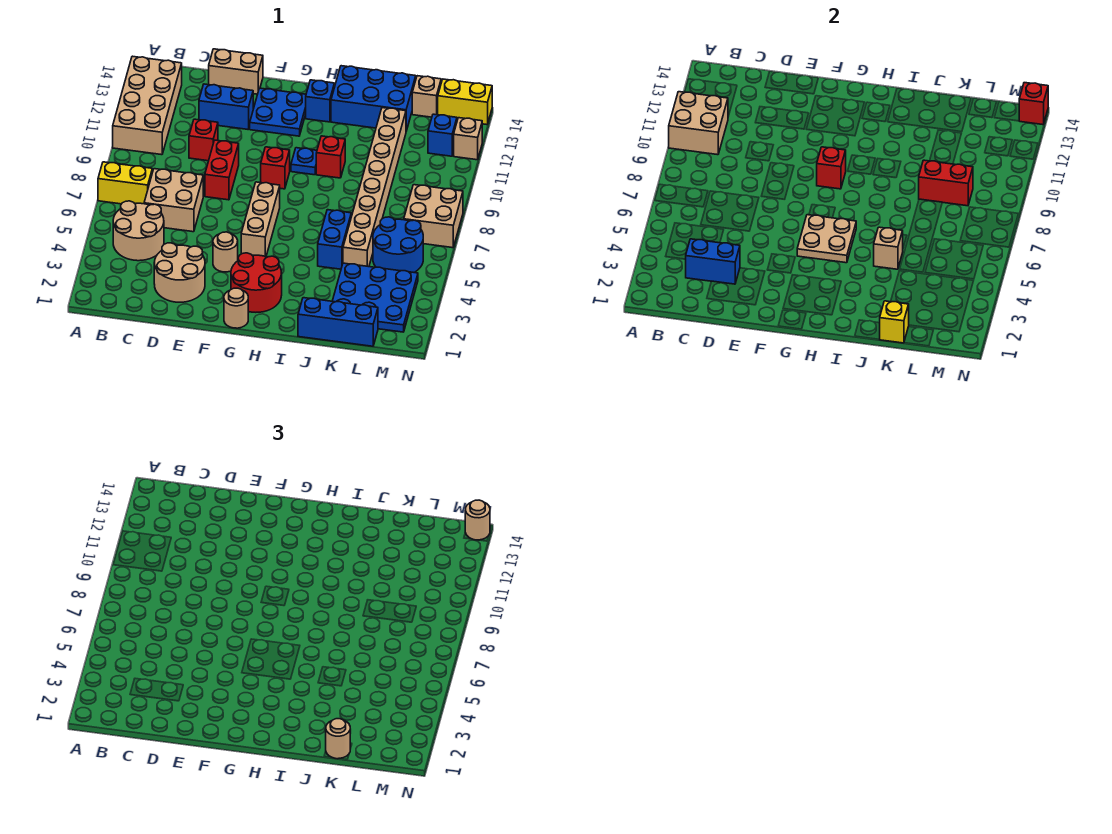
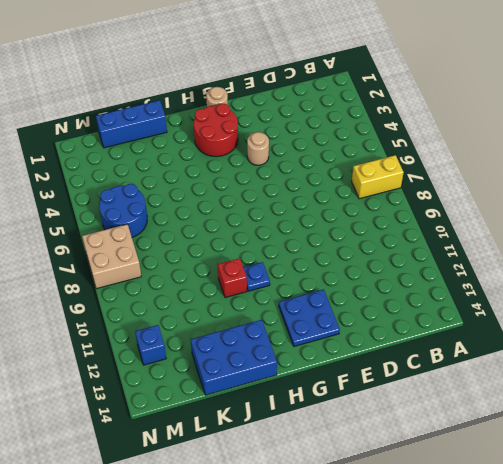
none -> tan 2x4 brick [113,56,182,155]
none -> tan 2x2 round brick [113,201,164,261]
none -> tan 2x2 brick [144,169,203,232]
none -> tan 2x2 round brick [154,243,205,302]

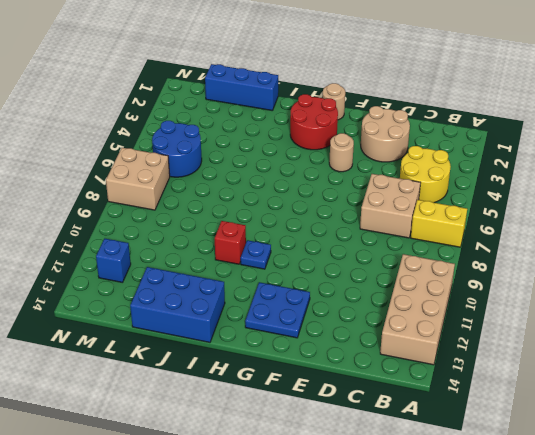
yellow 2x2 round brick [400,146,451,203] -> tan 2x2 round brick [113,201,164,261]
none -> red 1x1 brick [189,119,218,161]
none -> blue 1x2 brick [199,84,253,129]
none -> tan 1x2 brick [209,49,263,94]
none -> red 1x2 brick [205,140,239,200]

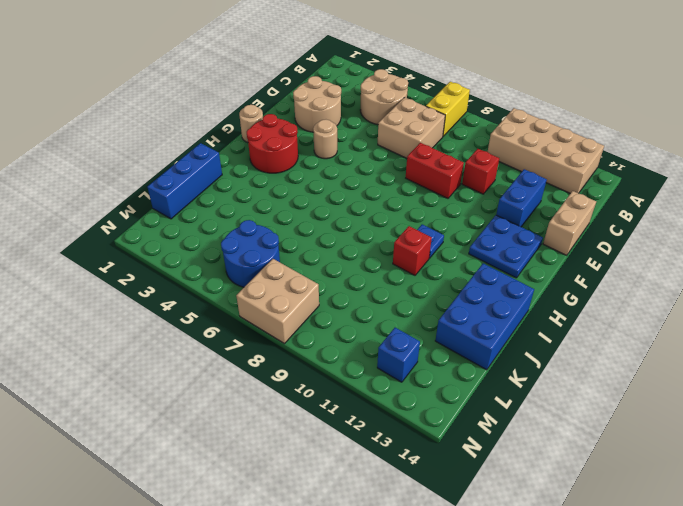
none -> tan 1x3 brick [241,182,280,257]
none -> red 1x1 brick [261,147,290,189]
none -> blue 1x1 brick [306,80,334,122]
none -> blue 1x2 brick [318,210,351,269]

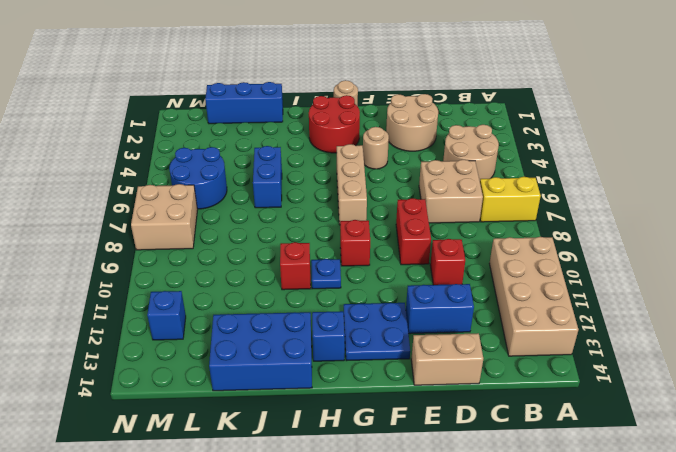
none -> blue 3x3 plate [333,263,418,332]
none -> tan 1x8 brick [343,108,406,267]
none -> tan 1x1 brick [412,76,441,117]
none -> yellow 1x2 brick [438,79,492,125]

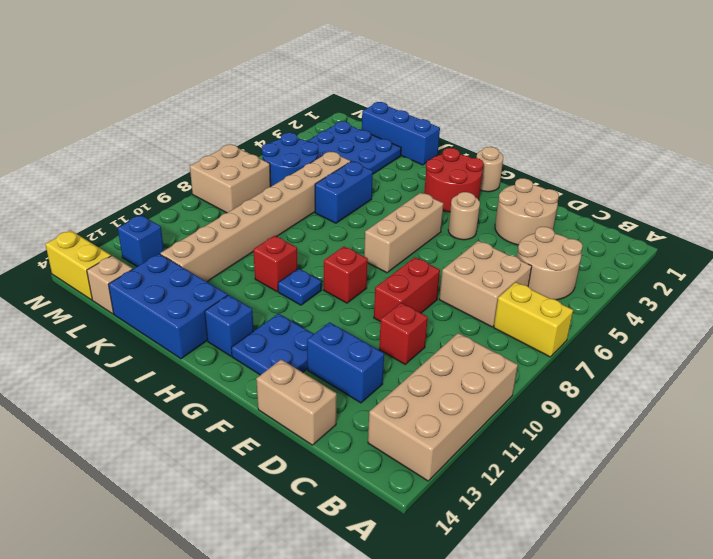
none -> tan 1x1 brick [454,118,482,160]
none -> tan 2x2 brick [669,92,728,155]
none -> blue 1x2 brick [686,239,740,284]
none -> tan 2x2 plate [797,215,856,263]

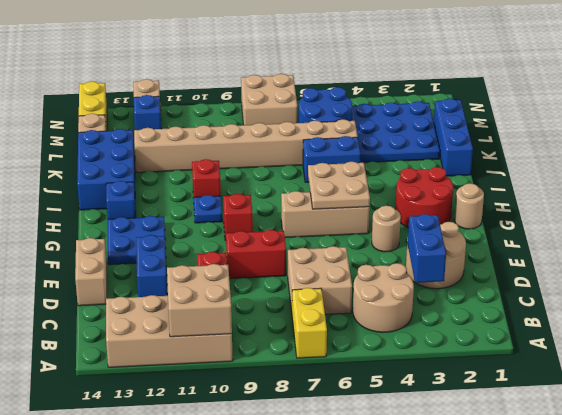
none -> red 1x1 brick [817,147,846,189]
none -> tan 1x1 brick [874,227,903,269]
none -> yellow 1x1 brick [879,301,909,343]
none -> red 1x2 brick [919,160,973,206]

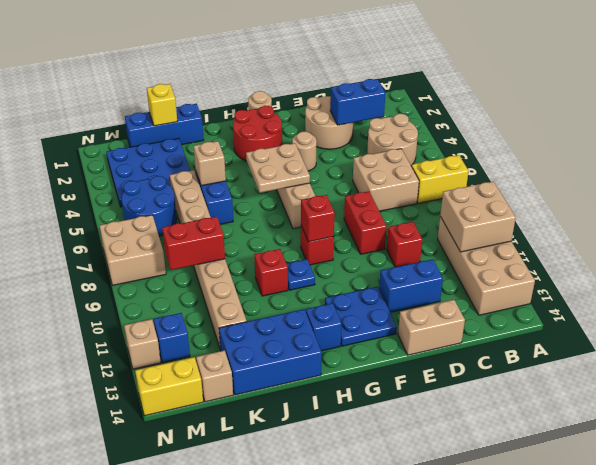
none -> red 1x1 brick [1019,83,1048,125]
none -> tan 1x1 round brick [326,719,350,759]
none -> tan 1x1 round brick [465,500,490,540]

